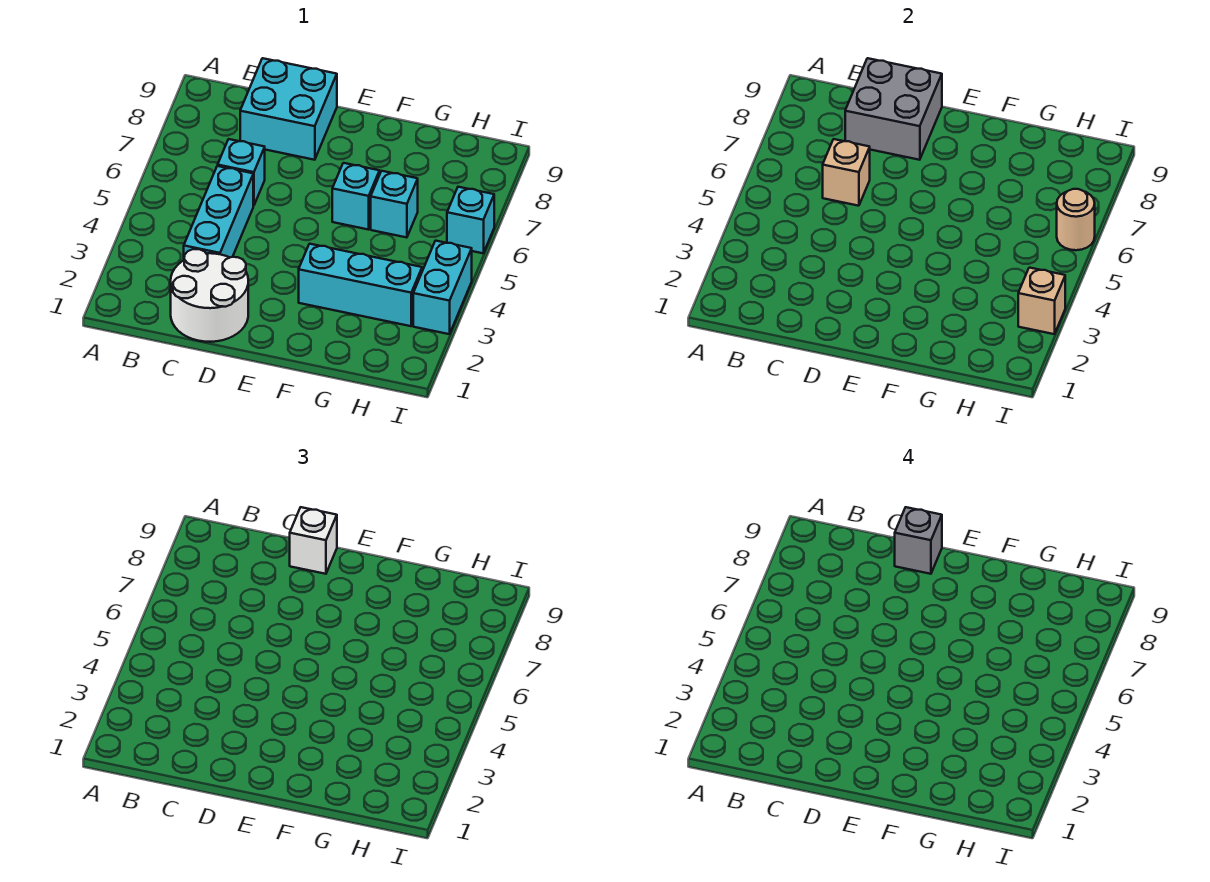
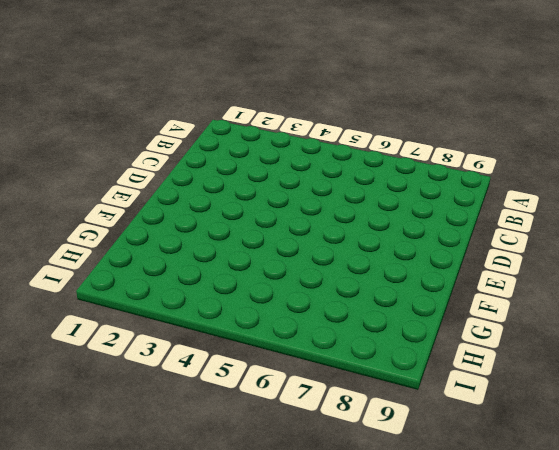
none -> white 2x2 round brick [171,249,248,342]
none -> cyan 1x3 brick [184,166,253,257]
none -> cyan 1x1 brick [218,139,265,206]

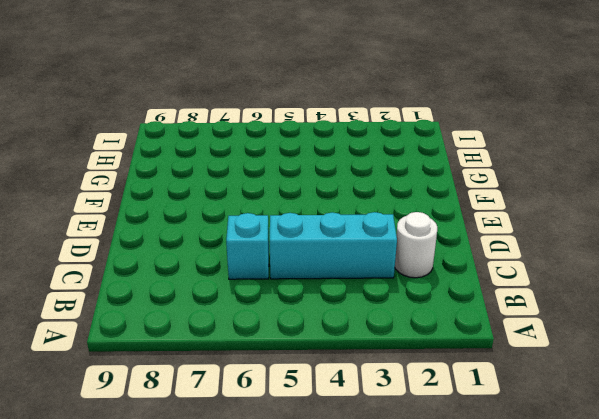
white 1x1 round brick [395,212,437,278] -> white 2x2 round brick [171,249,248,342]
none -> cyan 2x2 brick [240,58,337,160]
none -> cyan 1x3 brick [299,244,422,326]
none -> cyan 1x1 brick [332,163,380,230]

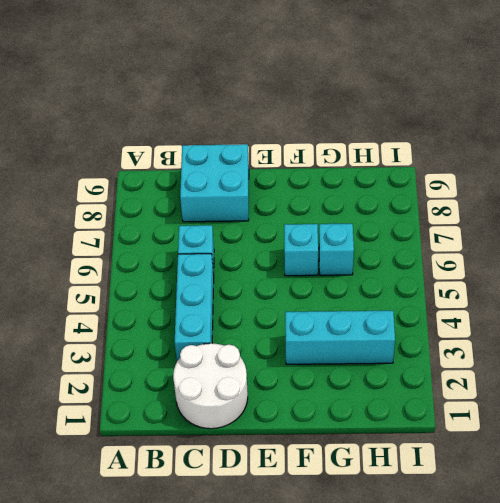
none -> cyan 1x2 brick [413,241,472,334]
none -> cyan 1x1 brick [447,187,494,253]
none -> tan 1x1 brick [823,139,870,206]

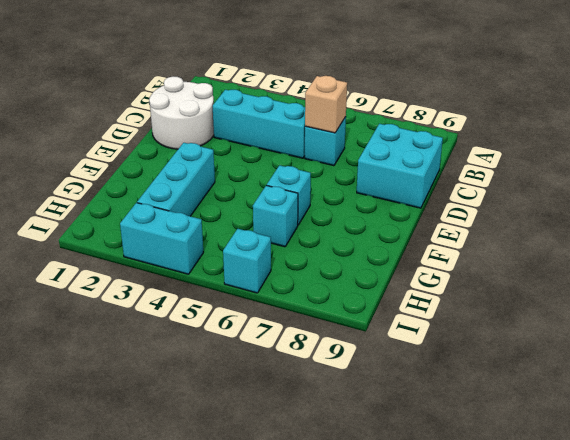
none -> grey 2x2 brick [845,58,942,160]
none -> tan 1x1 brick [1018,268,1065,334]
none -> tan 1x1 round brick [1057,189,1095,250]

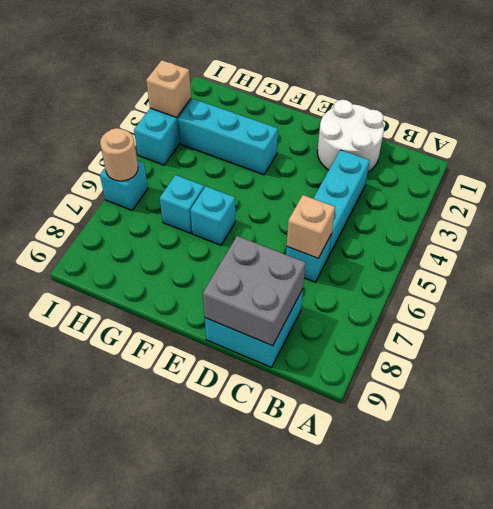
none -> white 1x1 brick [290,507,337,574]
none -> grey 1x1 brick [895,507,942,574]

